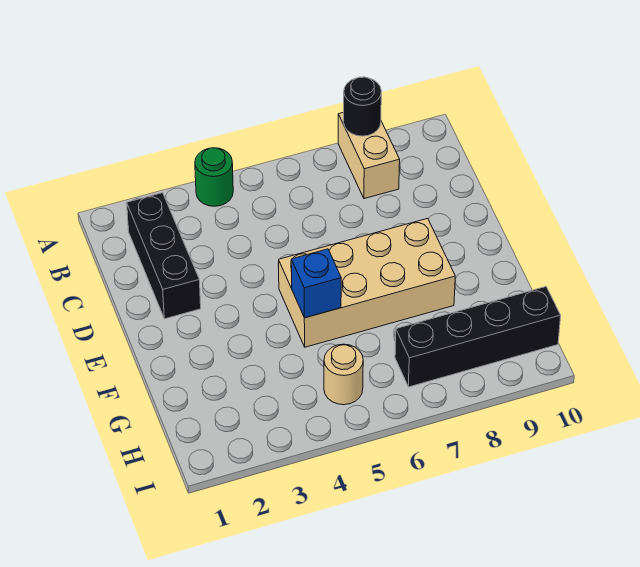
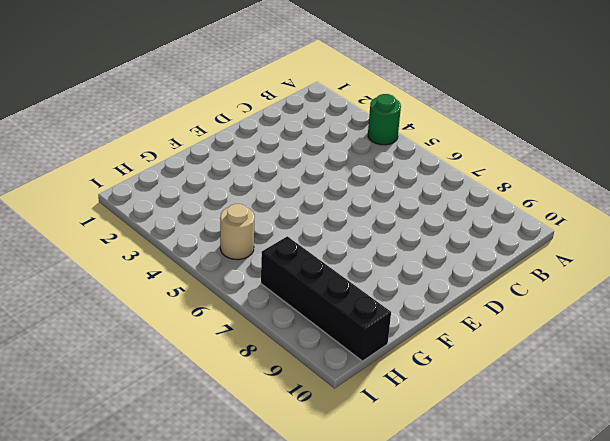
none -> tan 1x2 brick [338,112,400,199]
none -> black 1x3 brick [127,193,201,319]

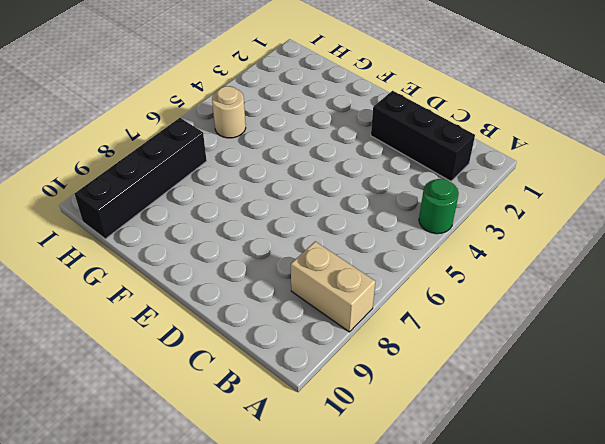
none -> tan 2x4 brick [278,218,455,347]
none -> black 1x1 round brick [344,77,381,136]

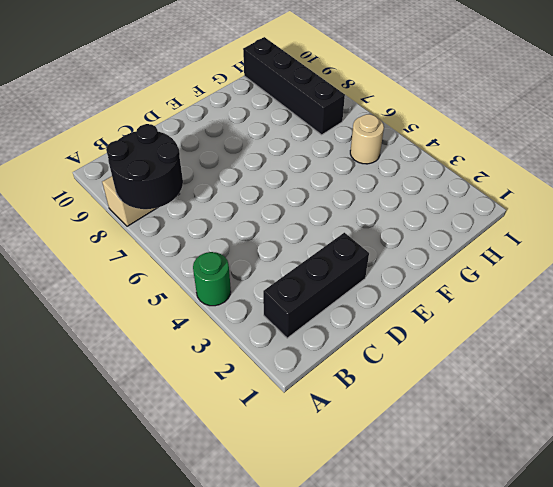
black 2x2 round brick [106,124,183,209] -> black 1x1 round brick [344,77,381,136]
none -> tan 2x4 brick [278,218,455,347]
none -> blue 1x1 brick [291,249,341,318]

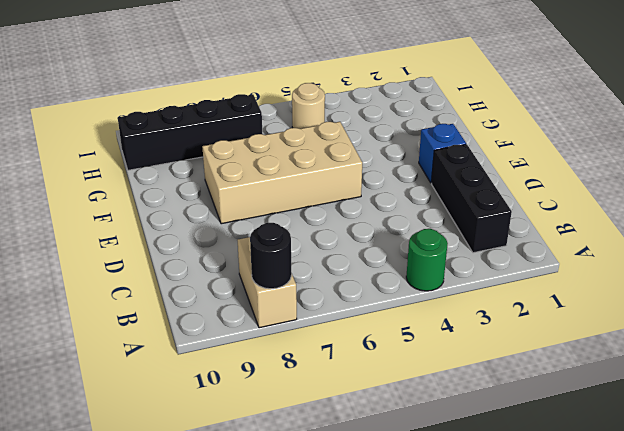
blue 1x1 brick [419,124,466,183] -> blue 1x1 brick moved to [291,249,341,318]

